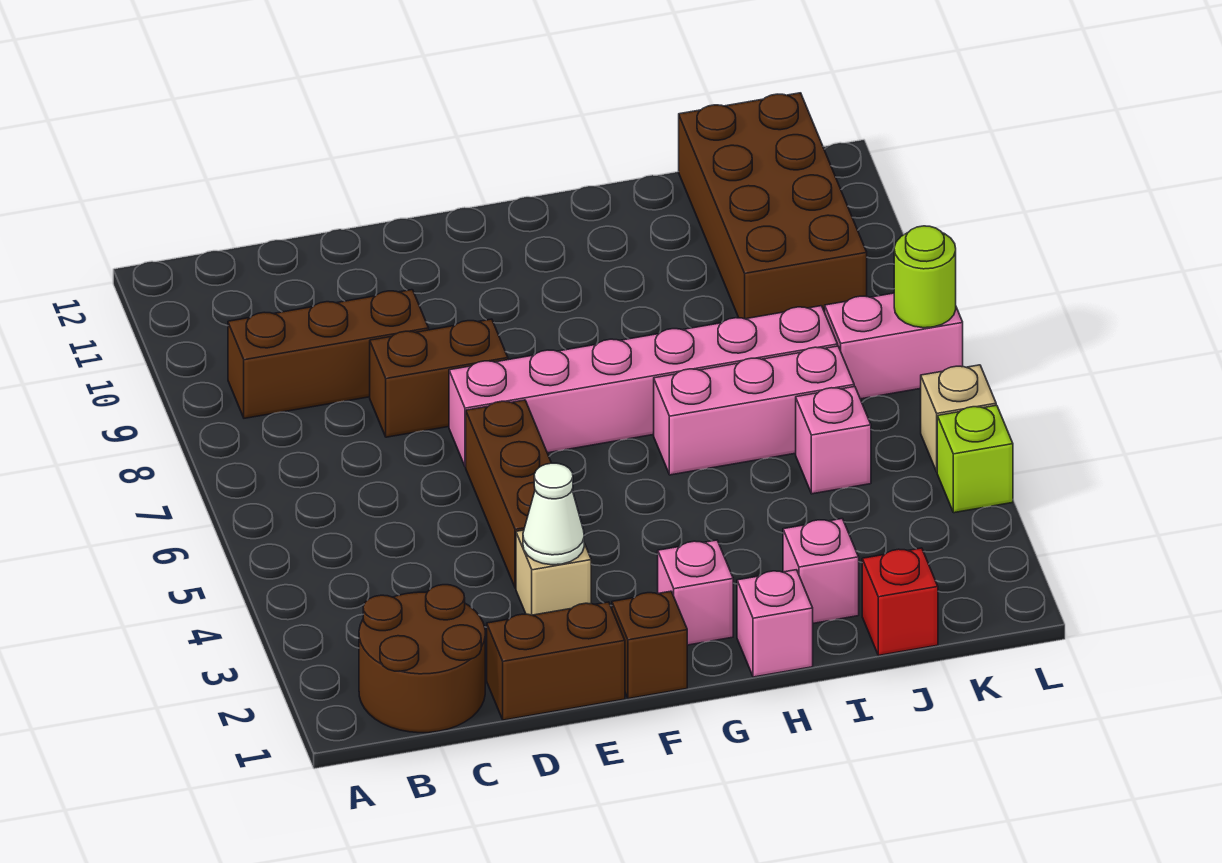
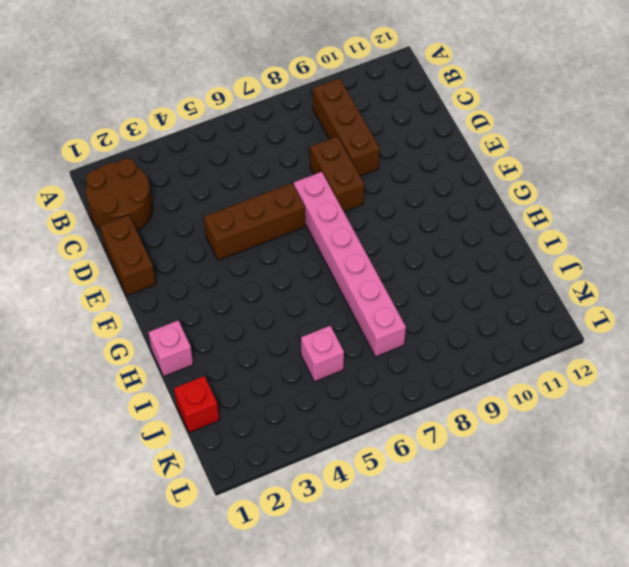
none -> tan 1x1 brick [516,530,591,615]
none -> brown 1x1 brick [612,591,687,699]
none -> pink 1x1 brick [658,540,733,645]

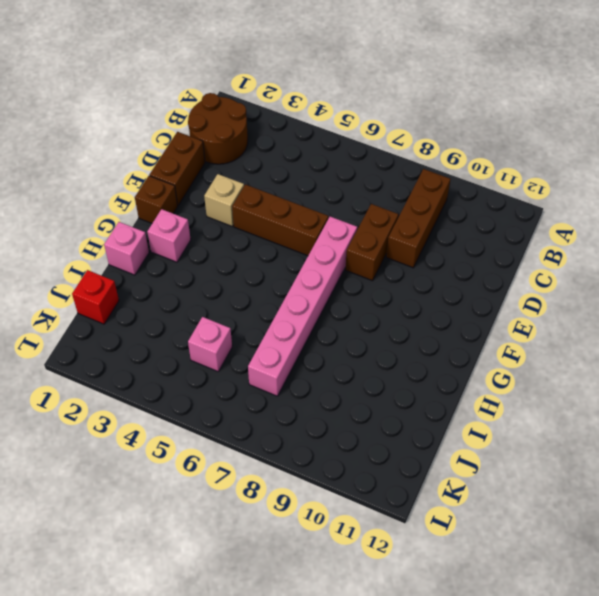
none -> pink 1x3 brick [654,346,854,475]
none -> pink 1x1 brick [783,519,859,623]
none -> brown 2x4 brick [679,93,867,319]

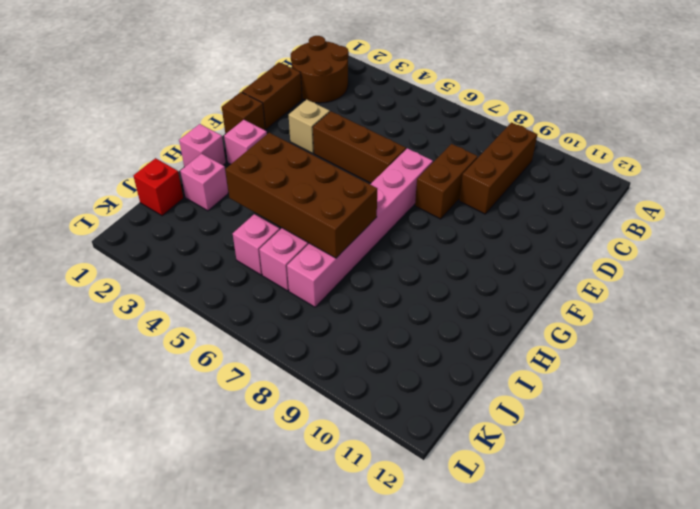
brown 2x4 brick [225,133,377,258] -> brown 2x4 brick moved to [679,93,867,319]
none -> pink 1x2 brick [825,293,963,399]
none -> lime 1x1 brick [937,405,1013,513]
none -> tan 1x1 brick [921,365,996,472]

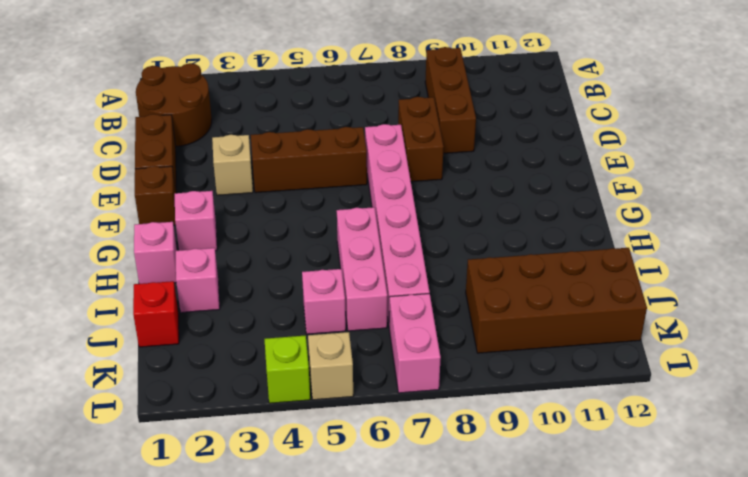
none -> white 1x1 cone [523,463,584,565]
none -> lime 1x1 round brick [894,226,956,328]

